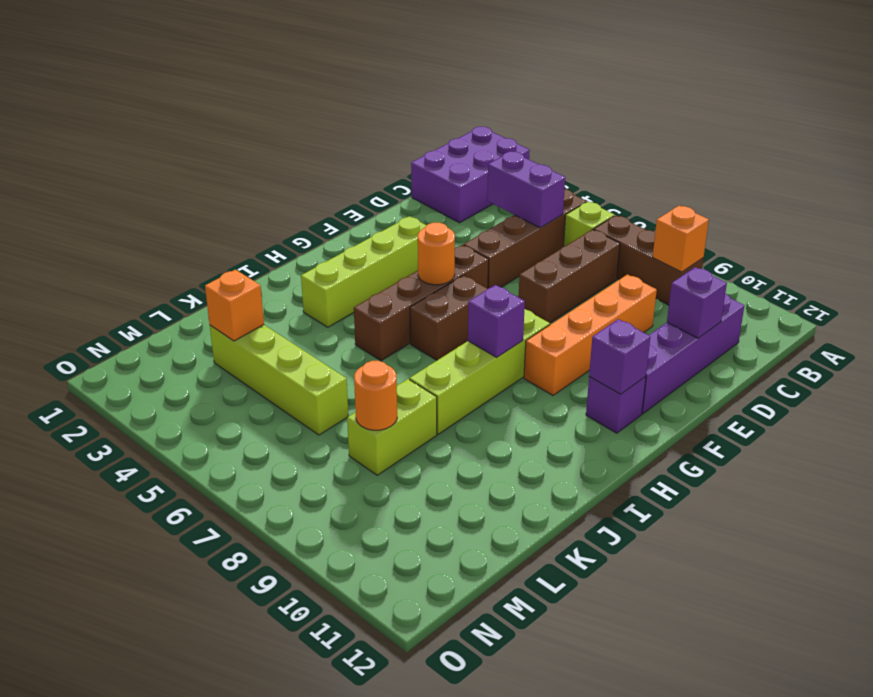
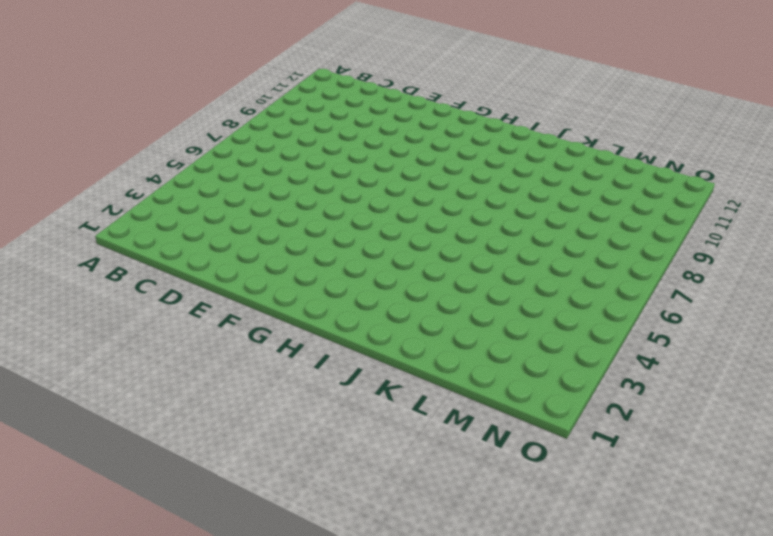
none -> purple 2x3 brick [411,127,530,223]
none -> brown 1x4 brick [464,189,586,288]
none -> lime 1x1 brick [563,202,614,247]

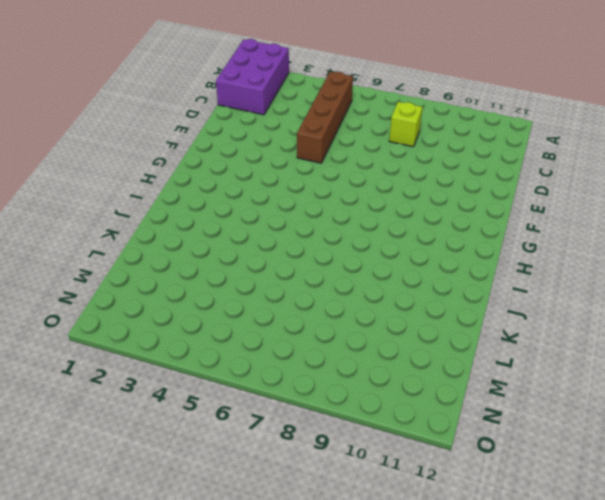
lime 1x1 brick [389,102,423,147] -> lime 1x1 brick moved to [563,202,614,247]
none -> brown 1x3 brick [594,215,703,305]
none -> brown 1x3 brick [519,229,620,323]
none -> purple 1x4 brick [642,293,744,414]

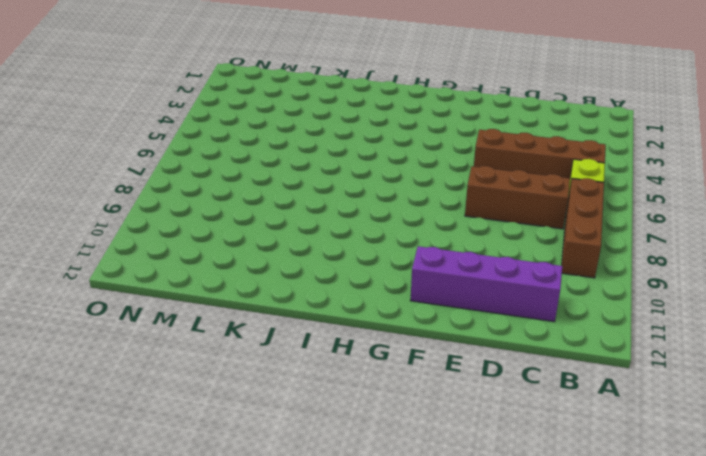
none -> purple 2x3 brick [411,127,530,223]
none -> orange 1x4 brick [524,275,657,395]
none -> lime 1x4 brick [301,216,427,327]

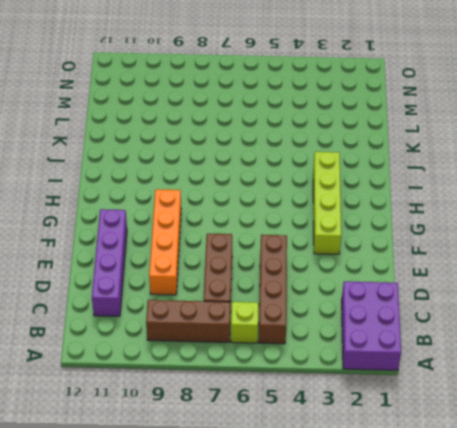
none -> brown 1x4 brick [354,245,489,361]
none -> brown 1x2 brick [410,275,488,360]
none -> lime 1x4 brick [409,309,550,434]

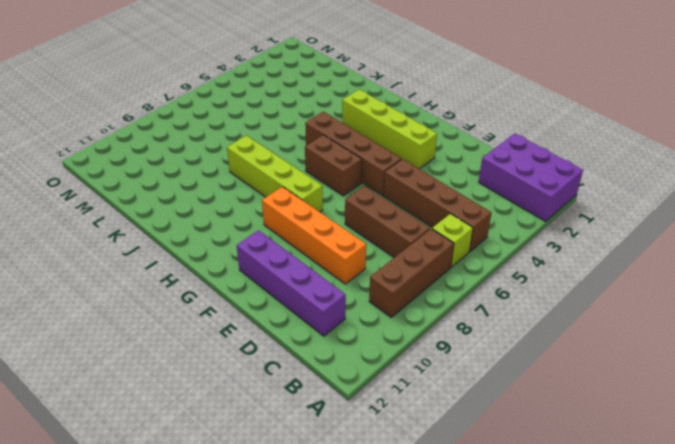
none -> purple 1x1 brick [586,377,646,433]
none -> lime 1x2 brick [347,379,437,475]
none -> lime 1x4 brick [210,325,348,435]

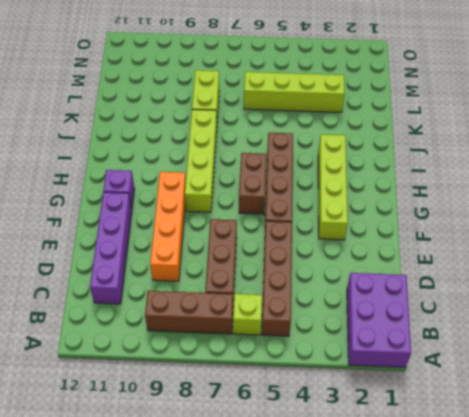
none -> orange 1x1 brick [653,206,709,272]
none -> purple 1x2 brick [487,151,565,228]
none -> purple 1x1 brick [667,267,727,338]

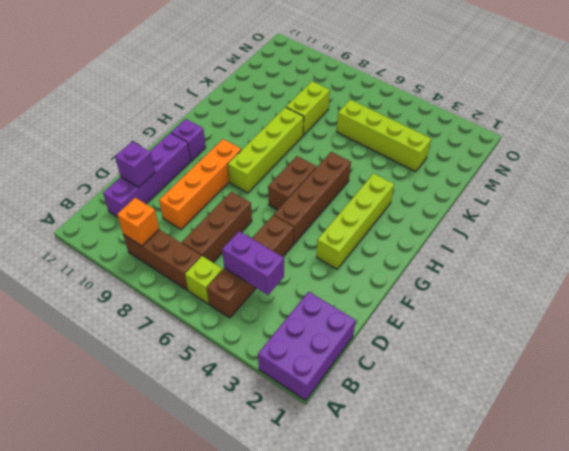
none -> orange 1x1 round brick [418,223,455,285]
none -> purple 1x1 brick [589,319,650,394]
none -> purple 1x1 brick [468,285,525,357]

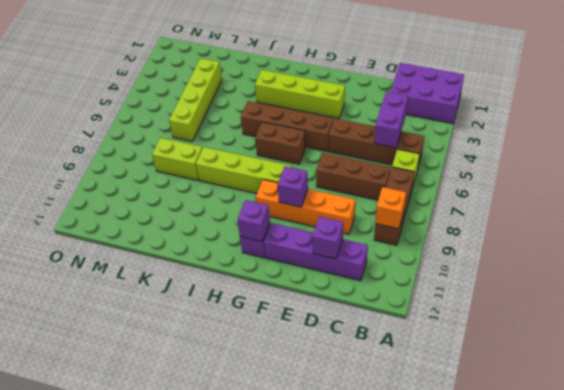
purple 1x1 brick [278,166,308,207] -> purple 1x1 brick moved to [468,285,525,357]
none -> orange 1x1 round brick [418,223,455,285]
none -> orange 1x1 brick [205,270,264,341]
none -> orange 1x1 round brick [354,361,397,430]

